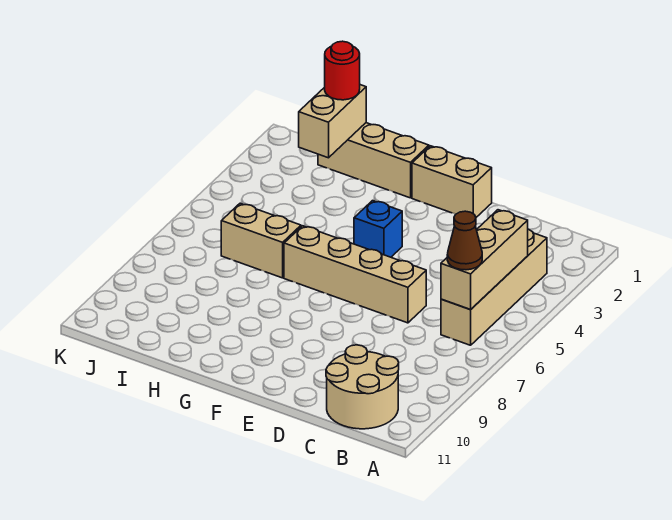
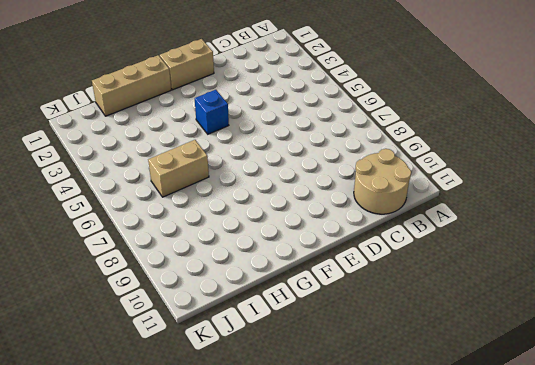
none -> tan 1x4 brick [441,229,547,345]
none -> tan 1x4 brick [284,226,426,323]

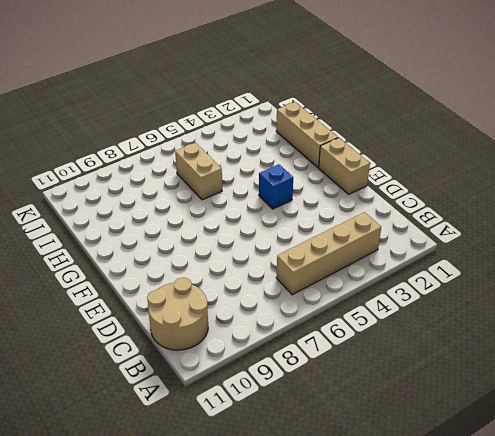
none -> tan 1x4 brick [284,226,426,323]
none -> tan 1x3 brick [441,210,528,310]

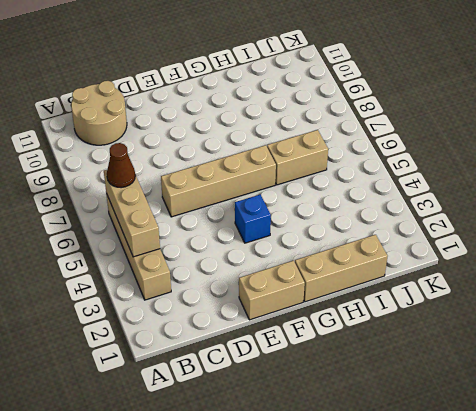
none -> tan 1x2 brick [299,85,366,158]
none -> red 1x1 round brick [325,41,360,100]

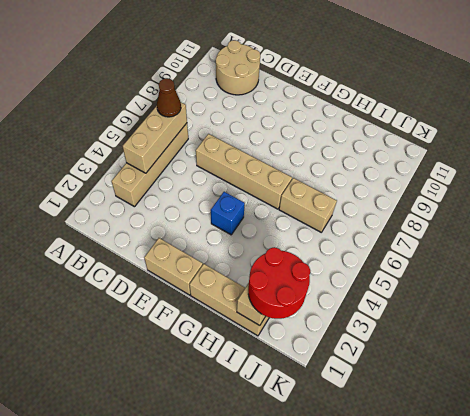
red 2x2 round brick [248,247,311,319] -> red 1x1 round brick [325,41,360,100]

